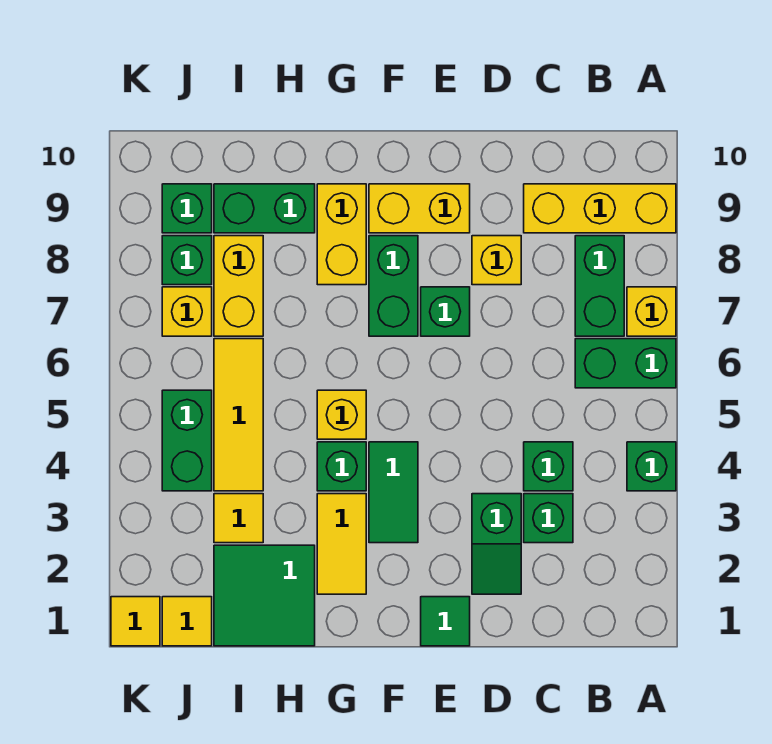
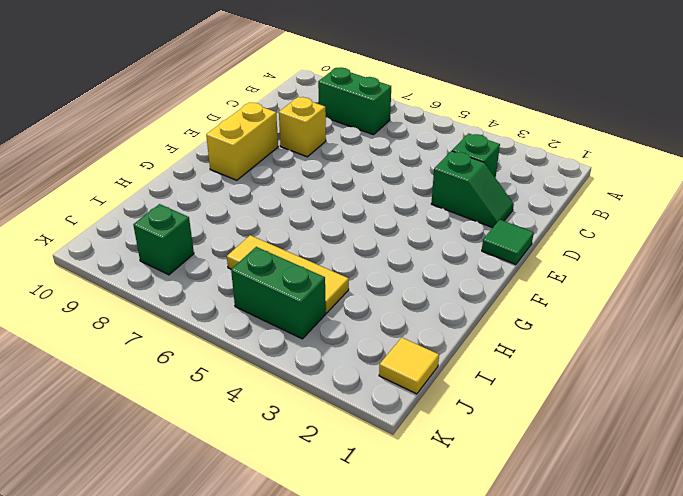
none -> green 1x1 brick [627,442,676,491]
none -> green 1x2 brick [575,339,676,388]
none -> yellow 1x1 brick [627,287,676,336]

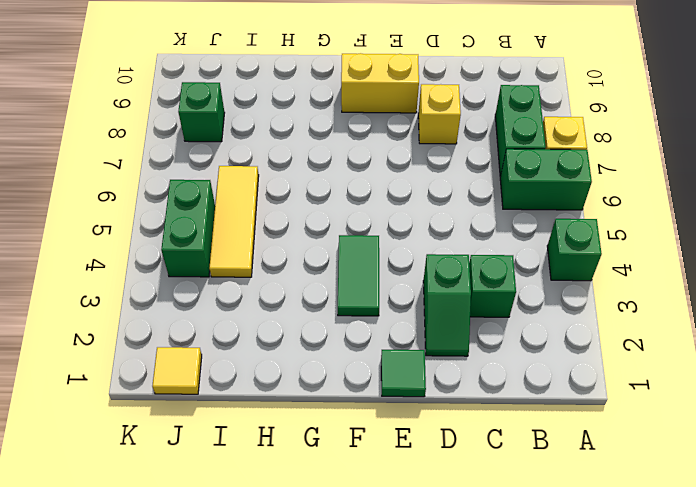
none -> yellow 1x3 brick [524,184,676,233]
none -> green 1x1 brick [524,442,573,491]
none -> green 1x1 brick [421,287,470,336]

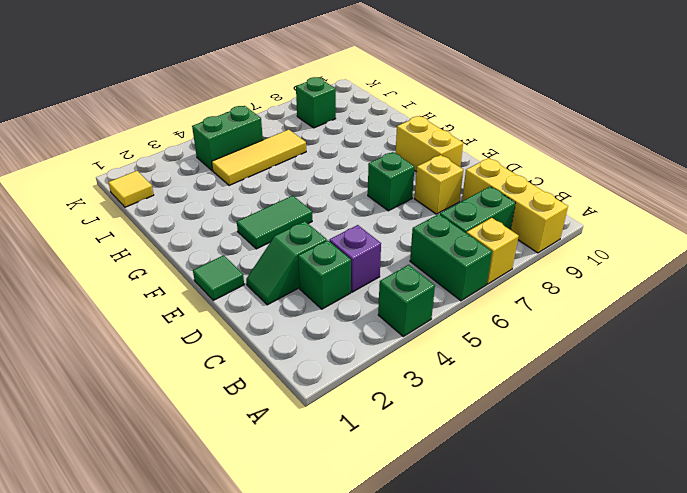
purple 1x1 brick [329,225,381,292] -> green 1x1 brick [524,442,573,491]
none -> green 1x2 brick [369,236,418,336]
none -> yellow 1x2 tile [317,494,366,594]
none -> green 1x1 brick [317,442,366,491]

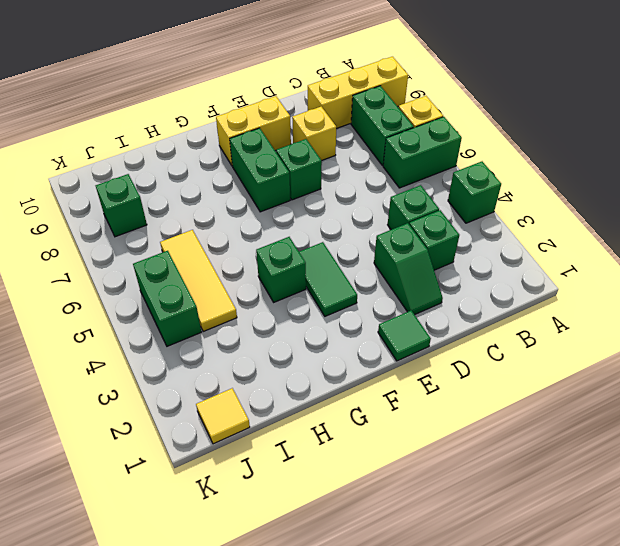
none -> yellow 1x2 tile [317,494,366,594]
none -> yellow 1x1 brick [317,390,366,439]
none -> yellow 1x2 brick [317,184,366,285]

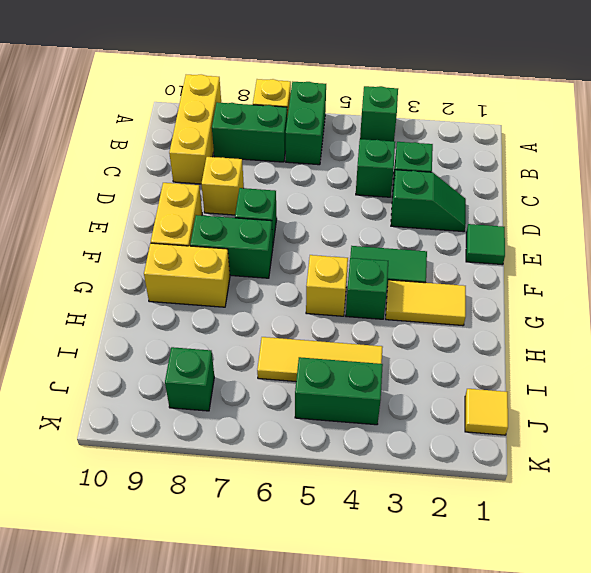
none -> green 2x2 tile [214,545,315,646]
none -> green 1x2 brick [214,184,315,233]
none -> yellow 1x1 tile [214,494,263,543]

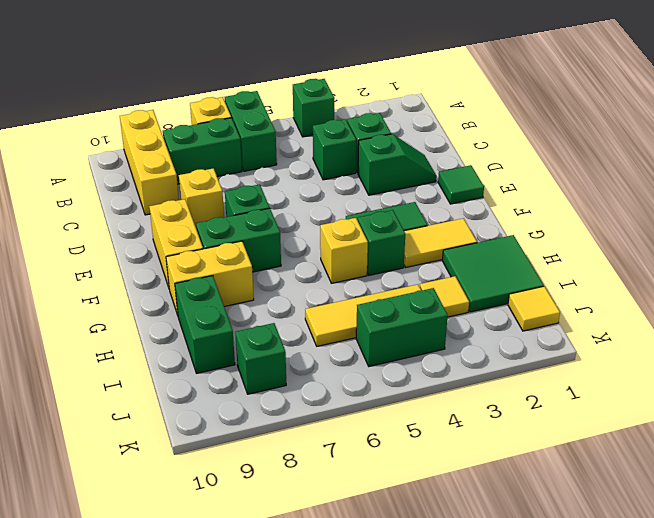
none -> yellow 1x2 brick [214,236,263,336]
none -> yellow 1x1 brick [162,287,212,336]
none -> green 1x1 brick [162,184,212,233]

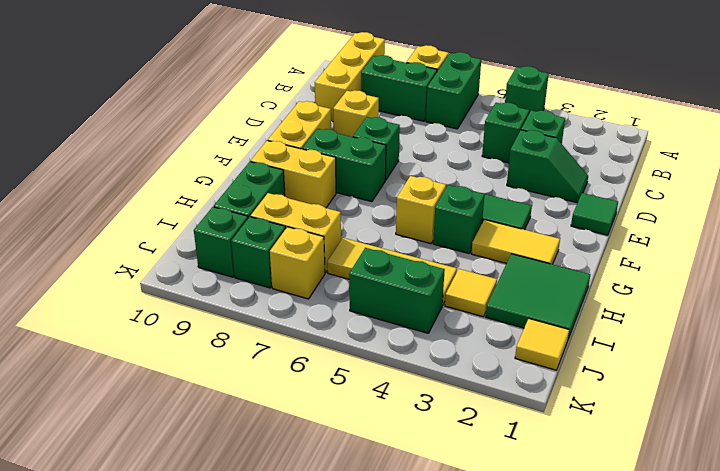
none -> yellow 1x1 tile [111,597,160,646]

